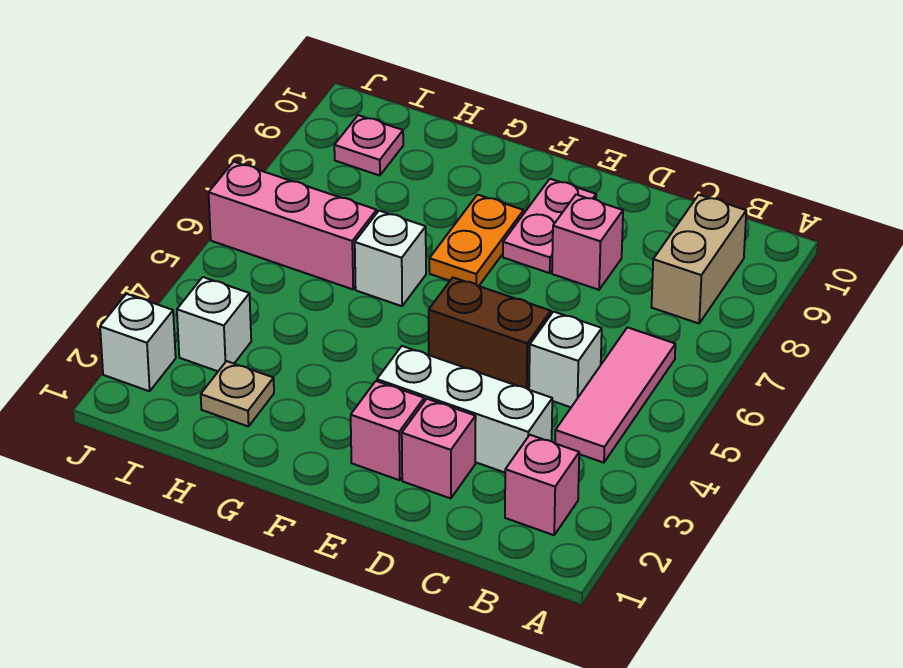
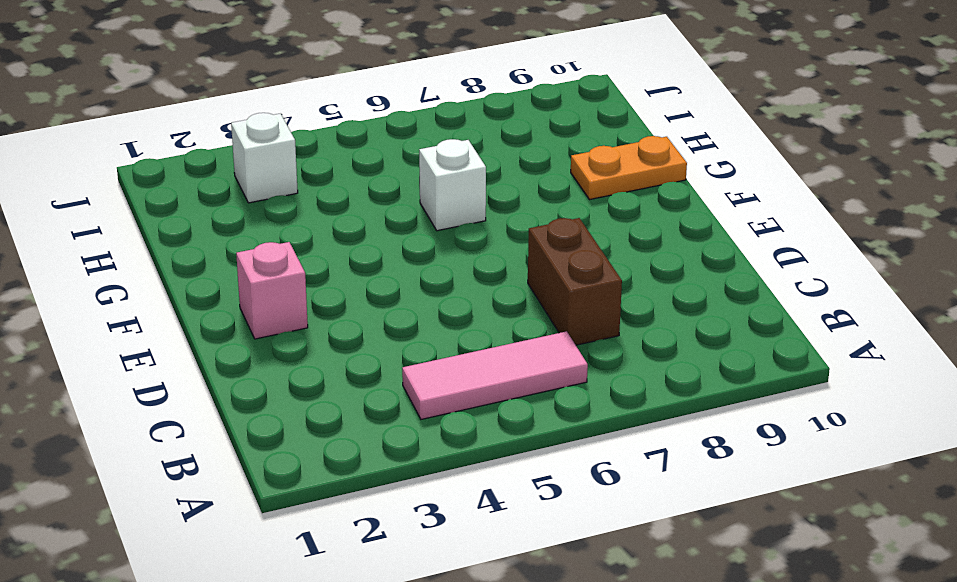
brown 1x2 brick [528,218,622,345] -> brown 1x2 brick moved to [429,278,551,389]
orange 1x2 plate [571,136,687,200] -> orange 1x2 plate moved to [429,195,524,286]
none -> pink 1x1 brick [505,435,579,535]
none -> tan 1x2 brick [652,195,746,323]
none -> white 1x3 brick [377,346,552,472]

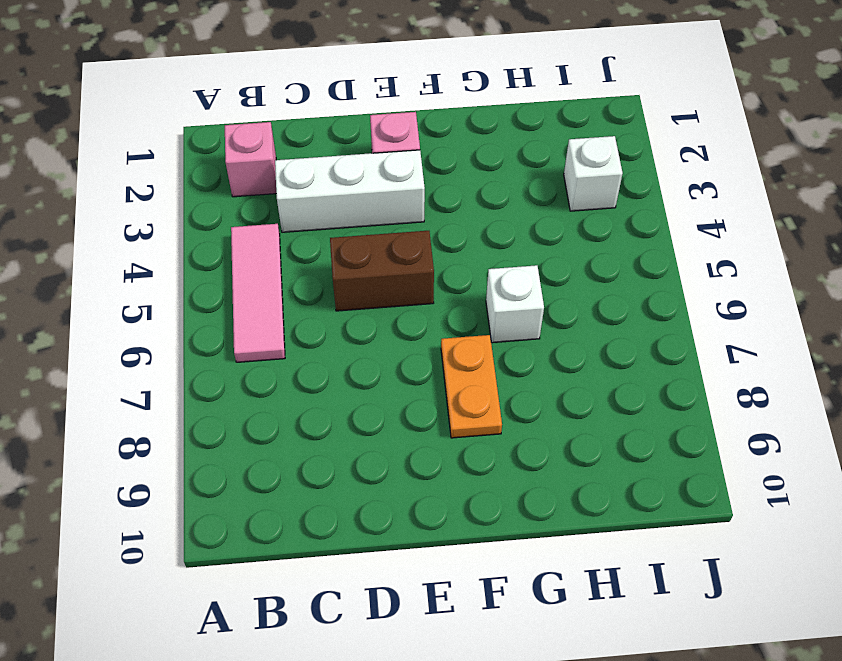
none -> tan 1x2 brick [652,195,746,323]
none -> white 1x1 brick [529,312,602,407]
none -> pink 1x1 brick [402,399,476,499]

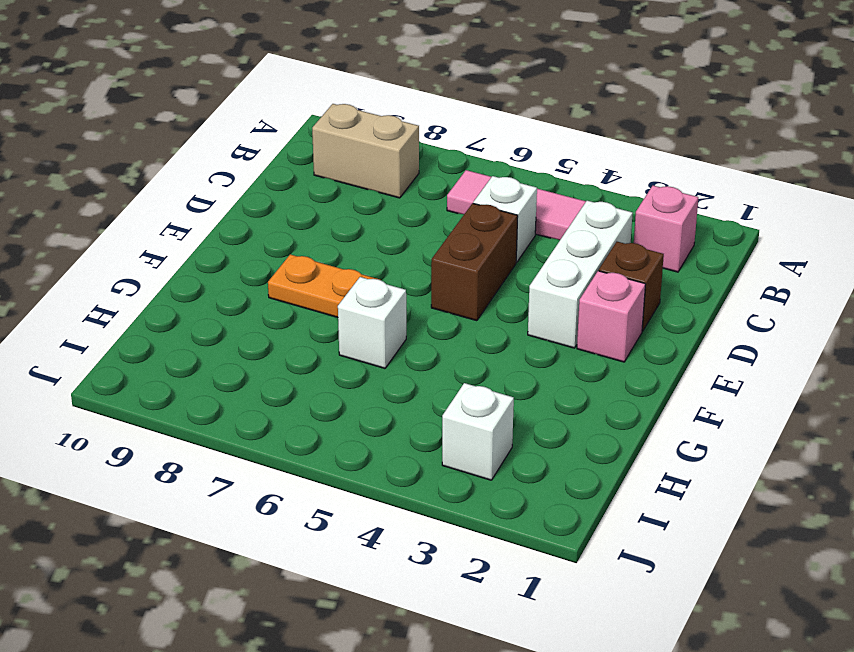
brown 1x1 brick [599,242,664,331] -> pink 1x1 brick [402,399,476,499]
none -> pink 1x1 brick [552,195,623,290]
none -> pink 1x2 plate [503,179,596,273]
none -> tan 1x1 plate [201,361,274,426]

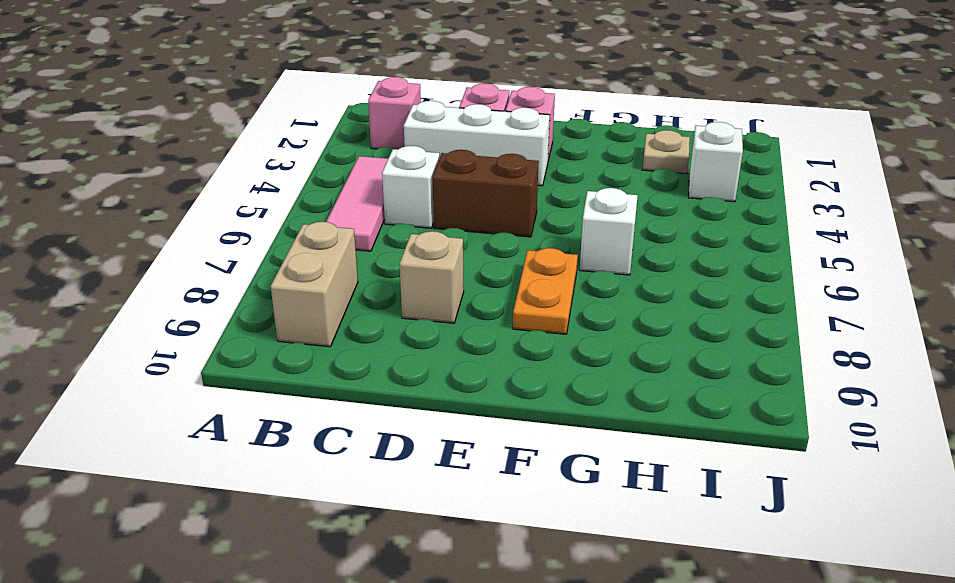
tan 1x1 brick [399,231,464,323] -> pink 1x1 brick [552,195,623,290]
none -> pink 1x2 plate [503,179,596,273]
none -> pink 1x3 brick [209,162,377,289]
none -> pink 1x1 plate [334,115,403,176]

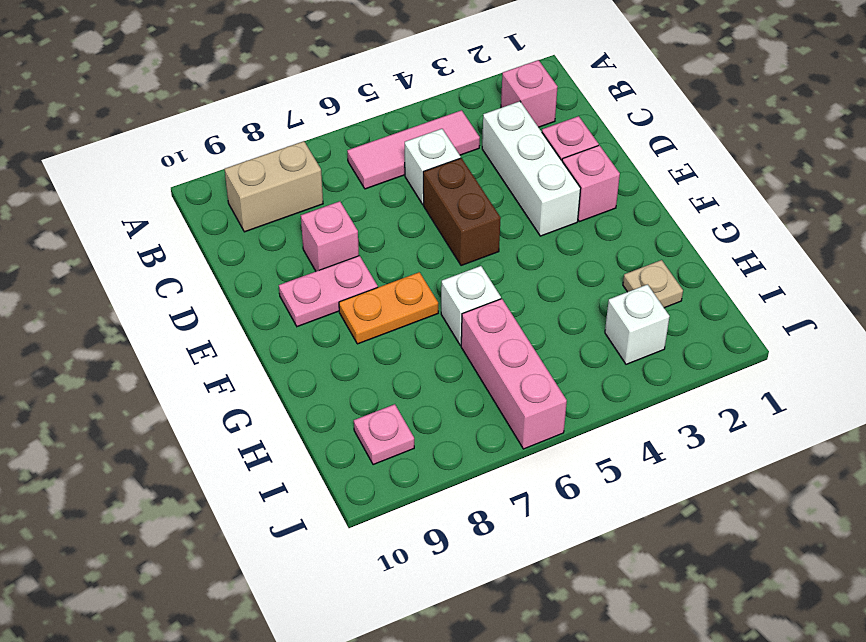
none -> white 1x1 brick [100,294,176,391]

